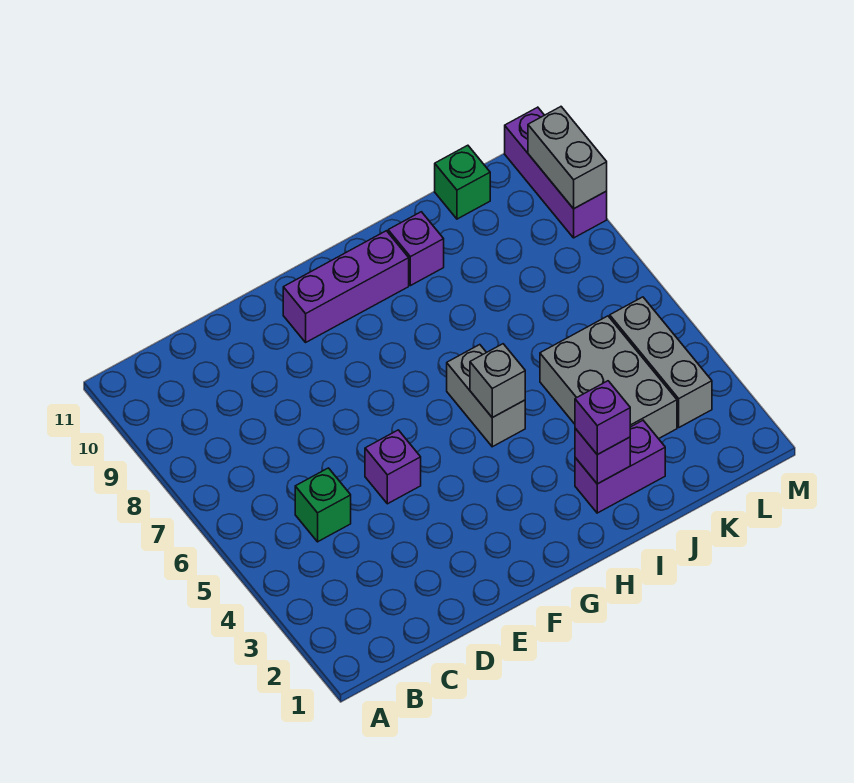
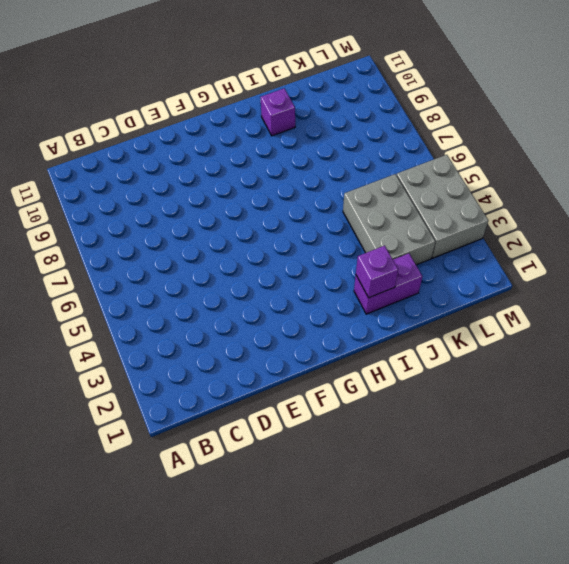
grey 2x3 brick [397,155,488,258] -> grey 1x3 brick [610,297,712,427]
none -> green 1x1 brick [295,468,351,542]
none -> purple 1x1 brick [365,430,421,504]
none -> purple 1x3 brick [283,231,409,342]

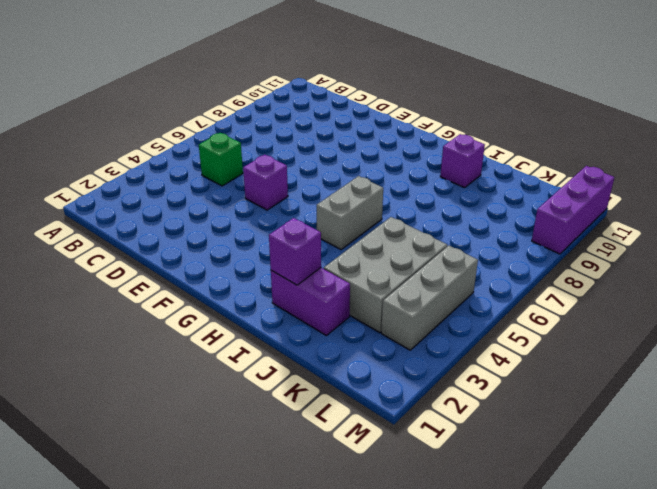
none -> purple 1x3 brick [283,231,409,342]
none -> green 1x1 brick [435,145,490,219]
none -> grey 1x1 brick [470,344,525,418]

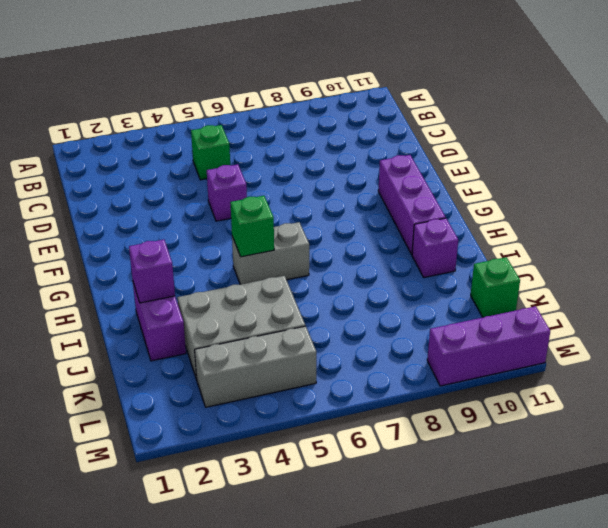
green 1x1 brick [230,196,274,257] -> grey 1x1 brick [470,344,525,418]
none -> grey 1x2 brick [528,107,607,209]
none -> purple 1x1 brick [575,381,630,455]

